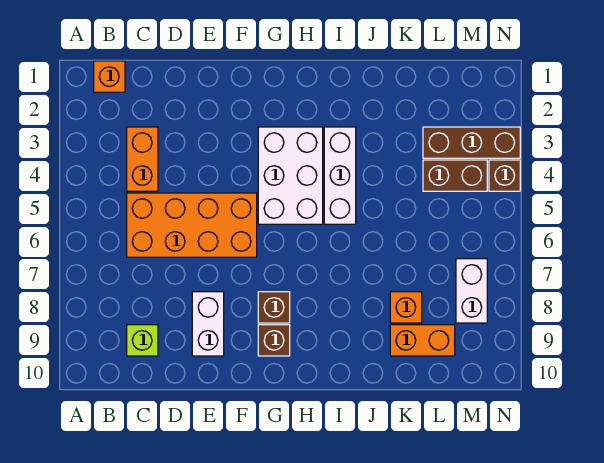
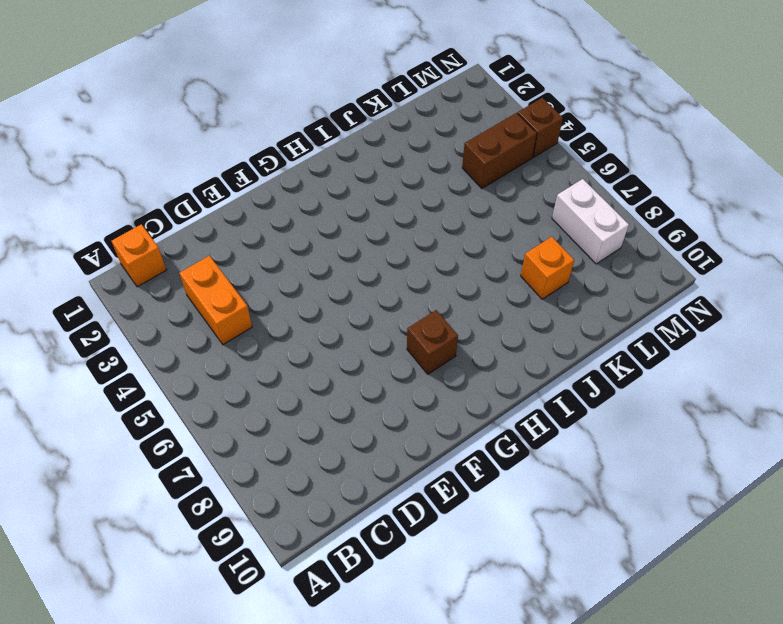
none -> orange 2x4 brick [127,193,257,257]
none -> lime 1x1 brick [127,325,158,356]
none -> white 1x2 brick [192,292,224,356]

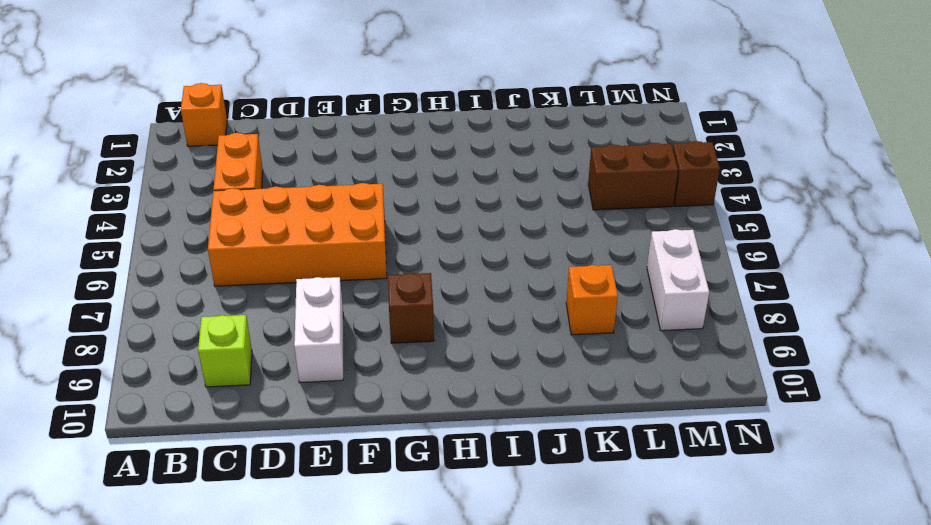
none -> white 2x3 brick [258,127,323,224]
none -> brown 1x1 brick [258,325,290,356]
none -> white 1x3 brick [324,127,356,224]

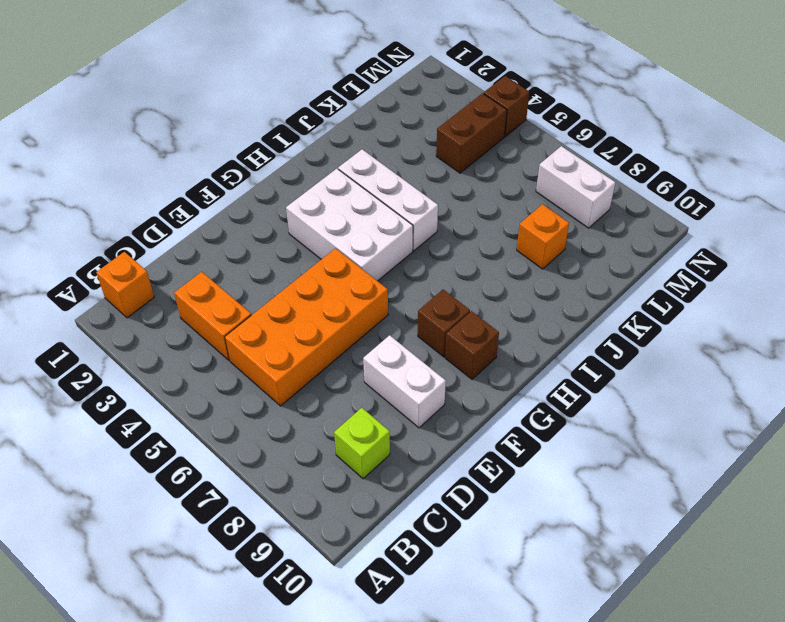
none -> orange 1x2 brick [390,325,455,356]
none -> brown 1x3 brick [423,127,520,158]

